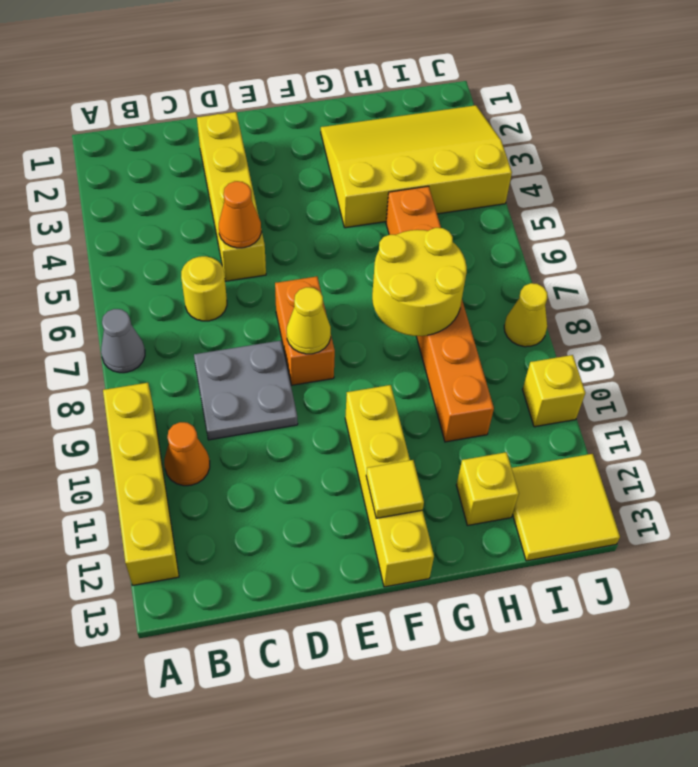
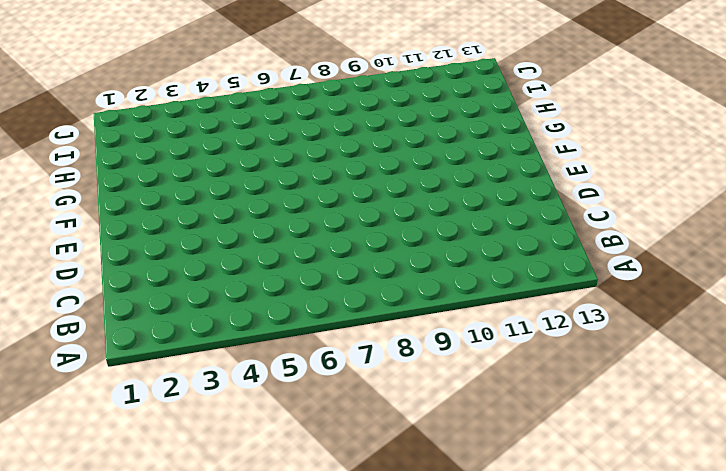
none -> grey 1x1 cone [101,309,145,373]
none -> yellow 1x4 brick [103,383,179,585]
none -> orange 1x1 cone [164,422,210,486]

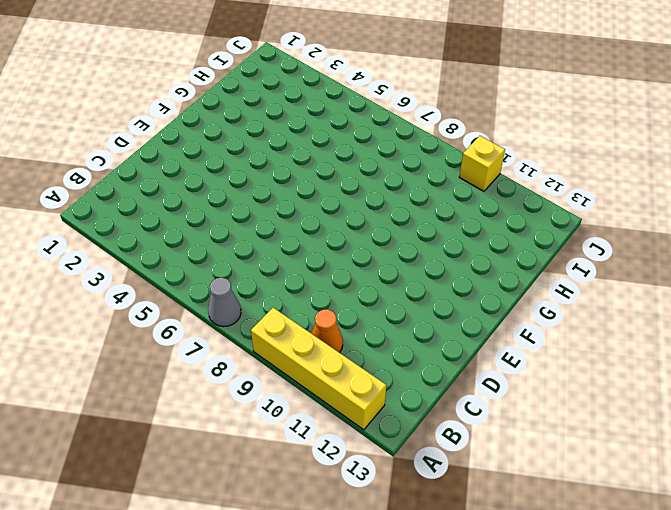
none -> yellow 1x1 round brick [181,256,227,321]
none -> grey 2x2 plate [194,341,298,440]
none -> yellow 1x4 brick [197,112,266,281]

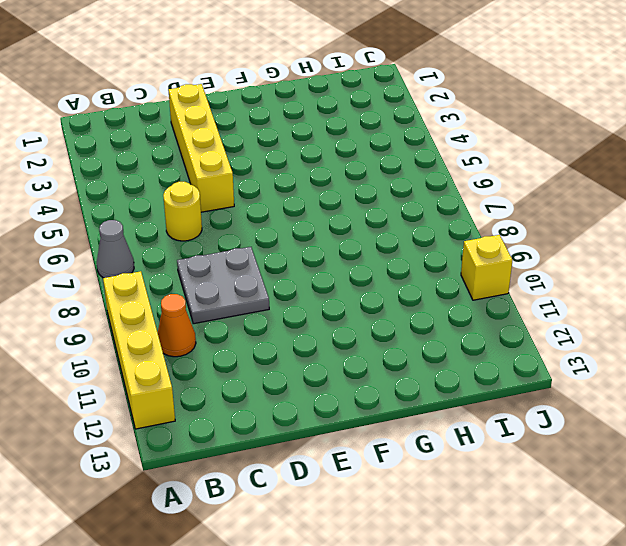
none -> orange 1x2 brick [275,276,335,385]
none -> yellow 1x4 brick [345,385,434,587]
none -> yellow 3x4 slope [321,105,512,228]

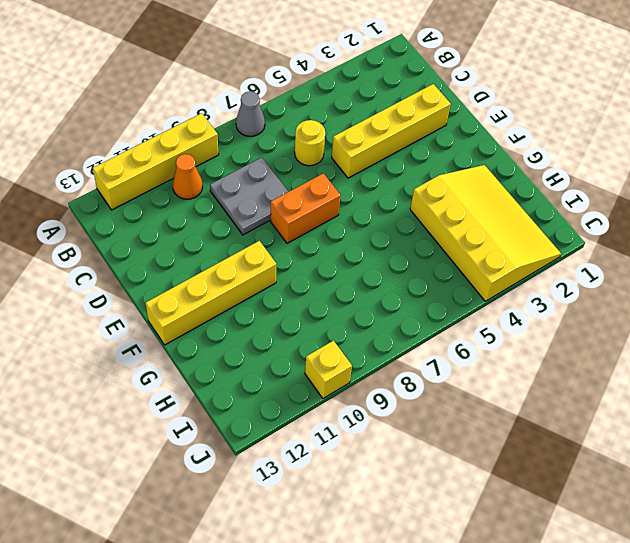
none -> orange 1x6 brick [386,186,494,442]
none -> yellow 1x1 brick [456,452,519,526]
none -> yellow 2x2 tile [512,454,620,561]

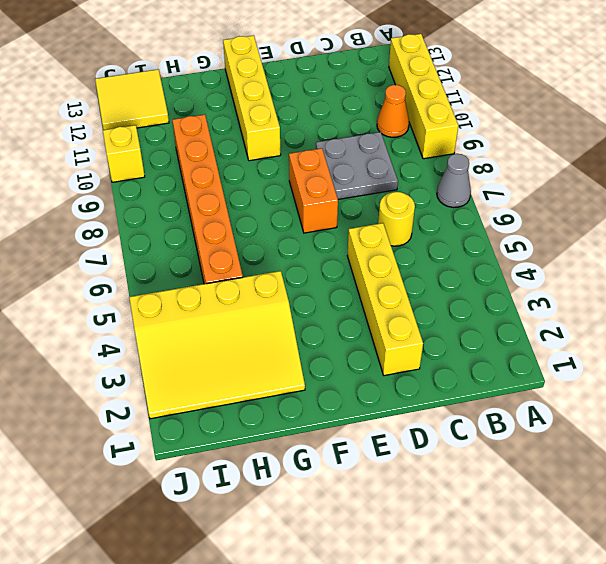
none -> yellow 1x1 brick [456,452,519,526]
none -> yellow 1x1 cone [504,283,547,347]
none -> orange 1x1 cone [219,181,261,248]

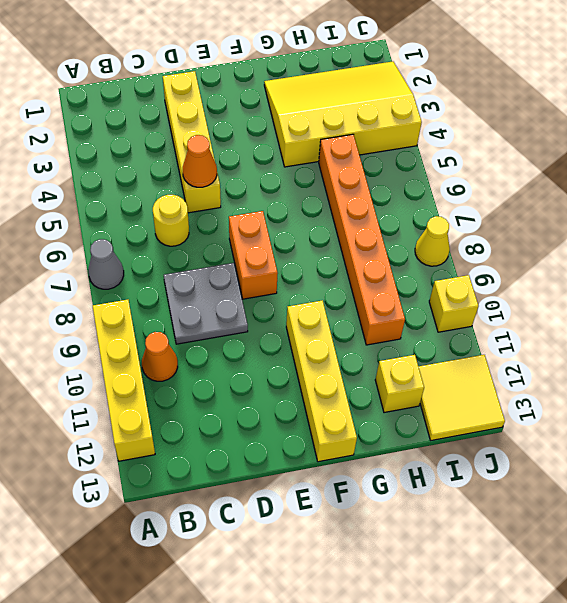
none -> yellow 1x1 cone [287,287,331,354]
none -> yellow 1x1 tile [366,460,424,518]
none -> yellow 2x2 round brick [372,228,467,336]

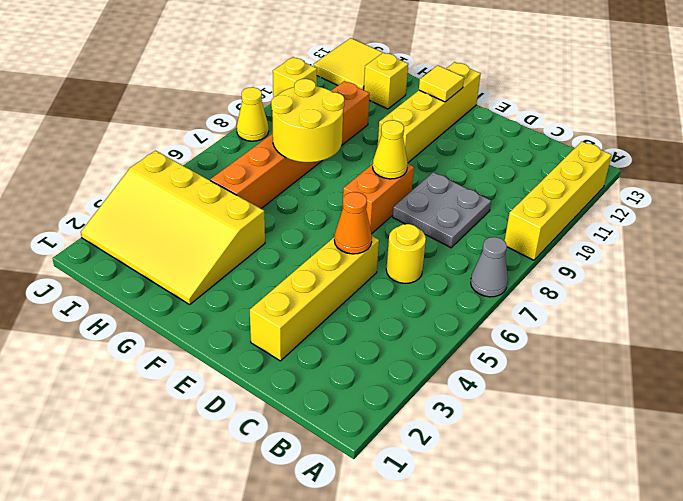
none -> orange 1x1 cone [164,422,210,486]

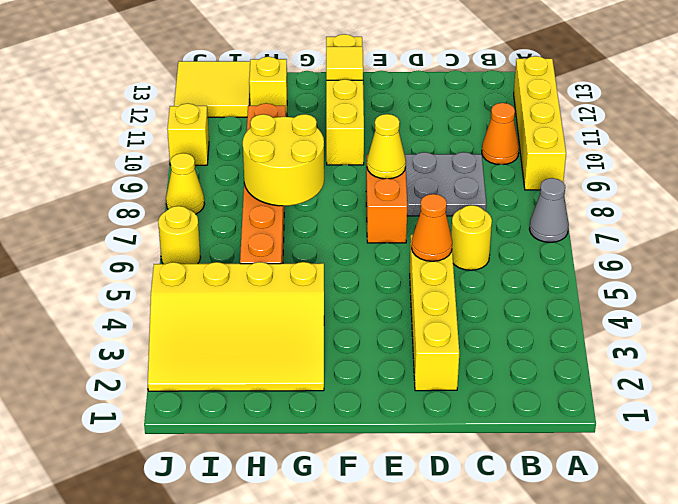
yellow 1x1 round brick [158,206,201,264] -> none

